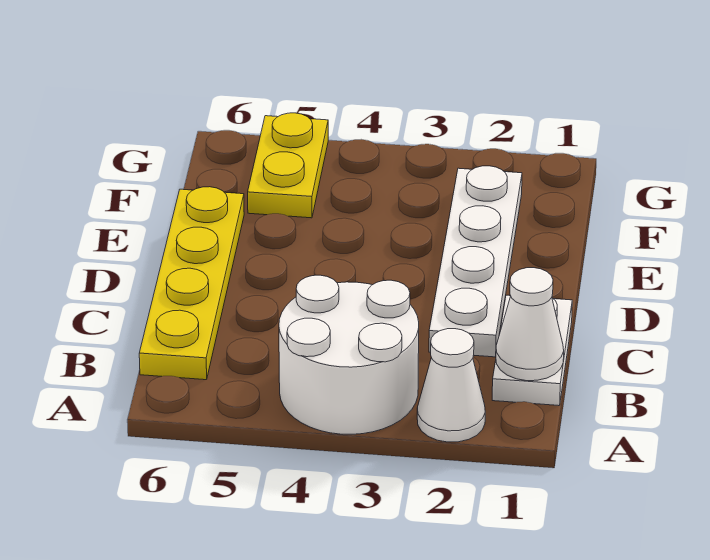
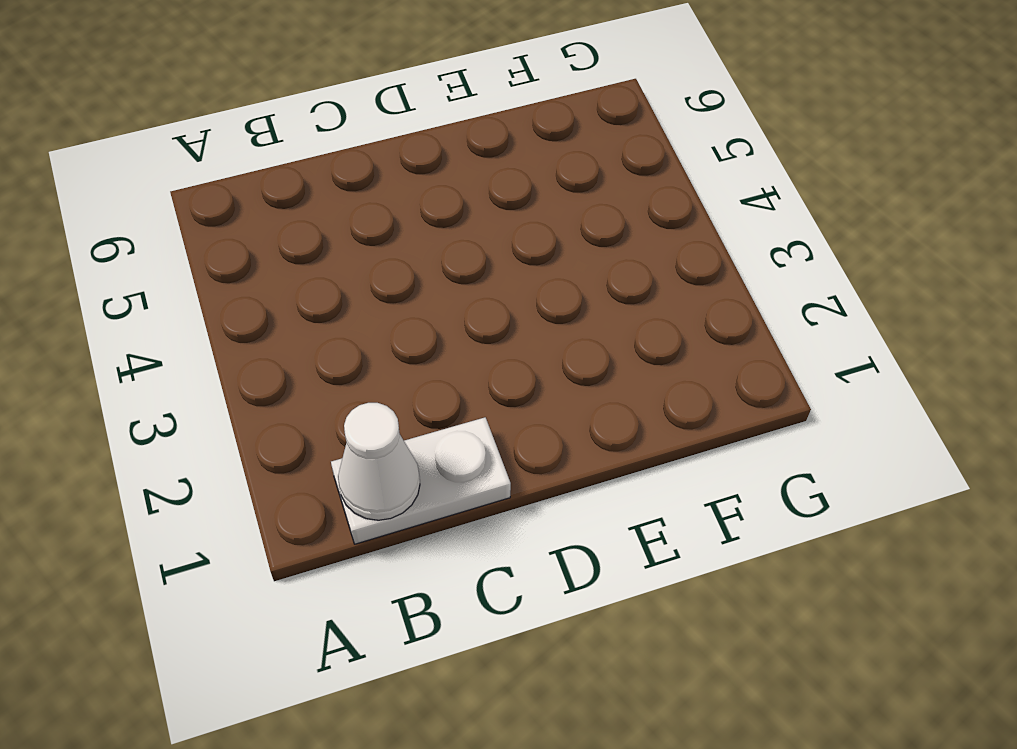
none -> white 1x1 cone [417,329,485,442]
none -> white 2x2 round brick [279,275,419,434]

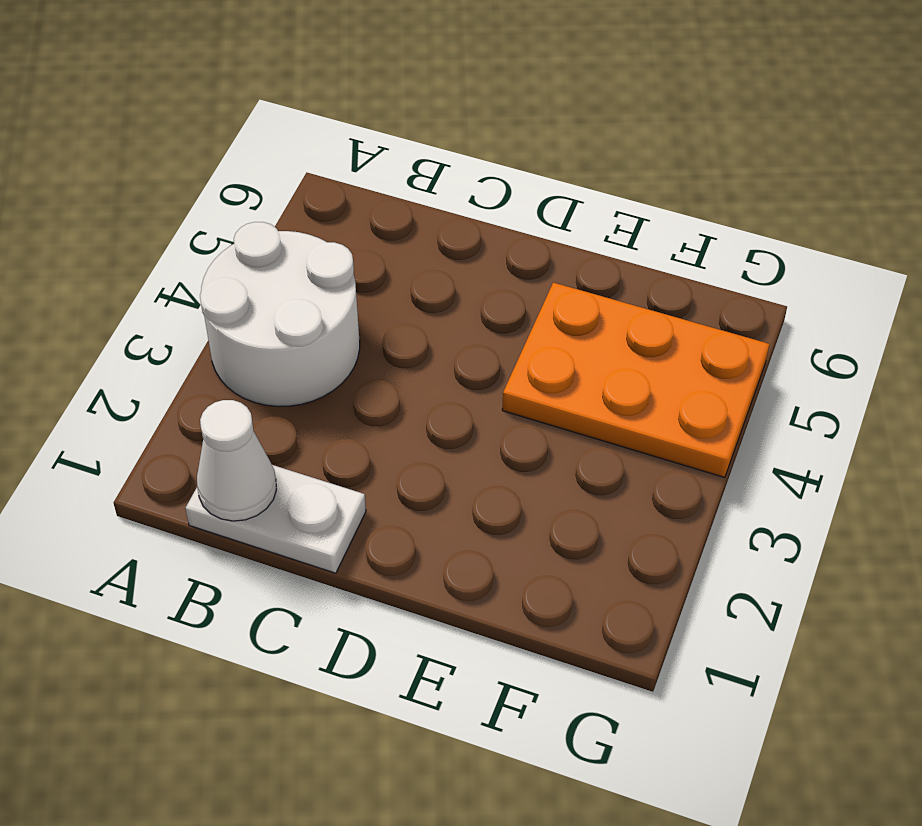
orange 2x3 plate [502,282,769,477] -> yellow 1x2 plate [248,113,328,218]
none -> white 1x1 cone [417,329,485,442]
none -> yellow 1x4 plate [139,187,244,380]

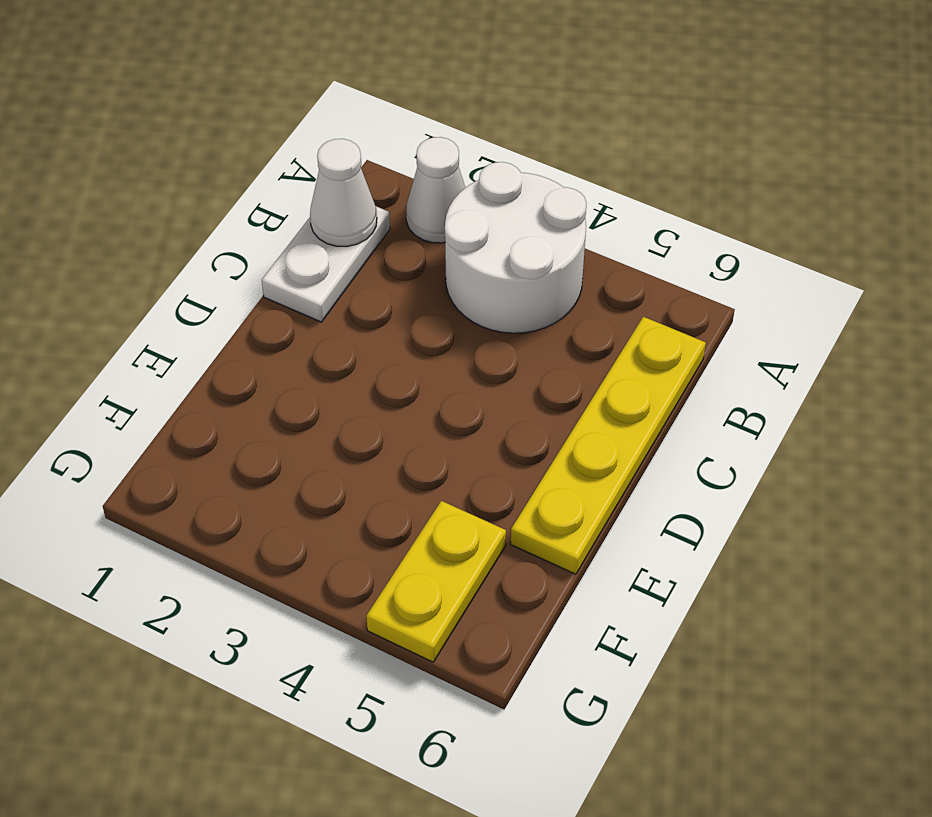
none -> white 1x4 plate [429,166,522,357]

